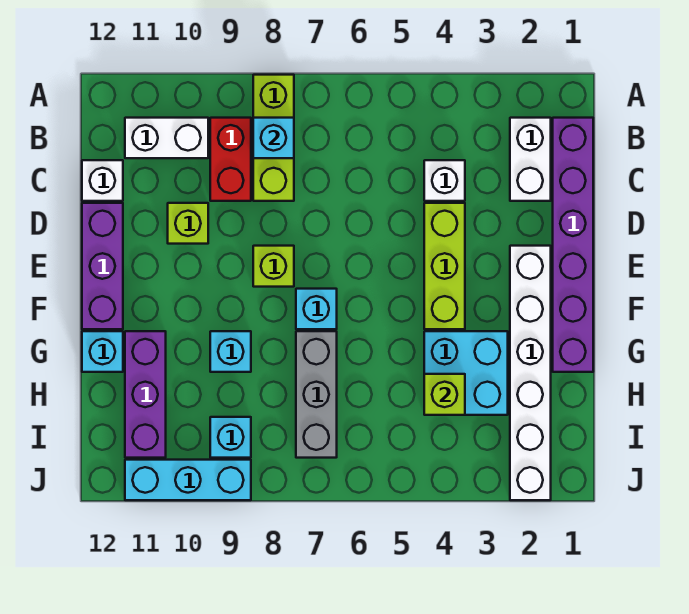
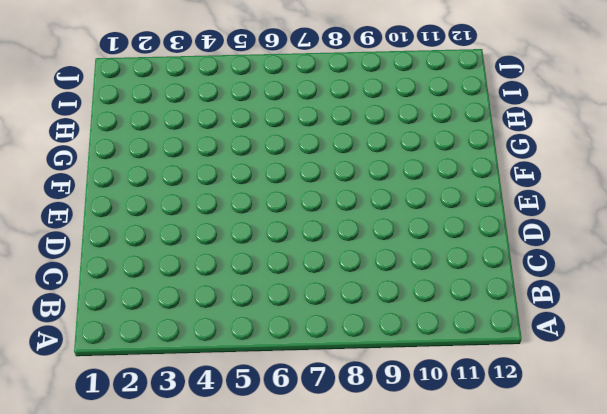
none -> lime 1x3 brick [253,75,294,201]
none -> purple 1x6 brick [553,118,593,372]
none -> white 1x2 brick [510,118,551,201]

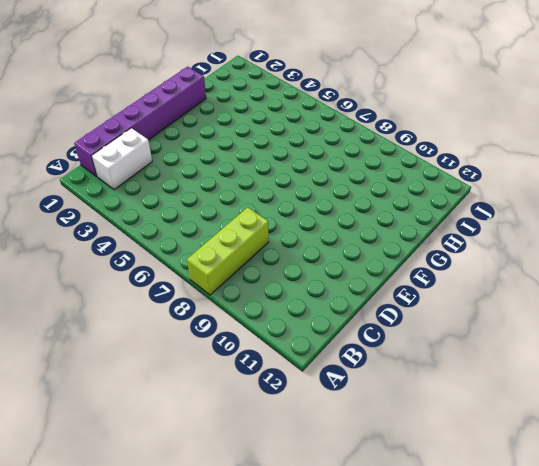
none -> red 1x2 brick [210,118,251,201]
none -> white 1x2 brick [125,118,208,158]
none -> white 1x1 brick [424,160,465,201]

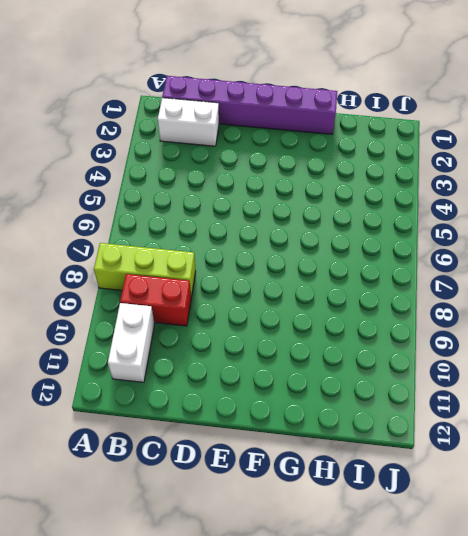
none -> white 1x1 brick [424,160,465,201]
none -> white 1x1 brick [82,160,123,201]
none -> lime 1x3 brick [424,203,465,329]

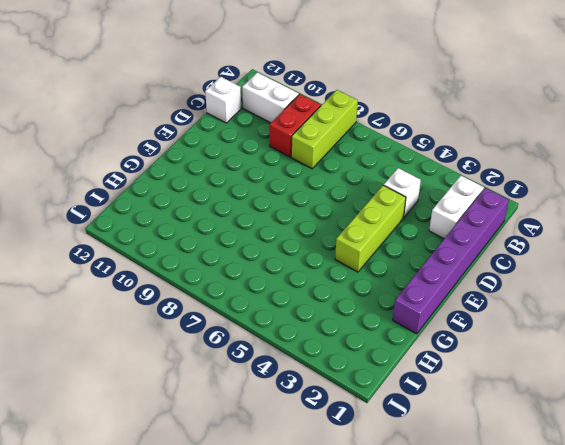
none -> lime 1x1 brick [168,203,208,244]
none -> purple 1x3 brick [82,203,123,329]
none -> white 1x6 brick [510,246,551,500]

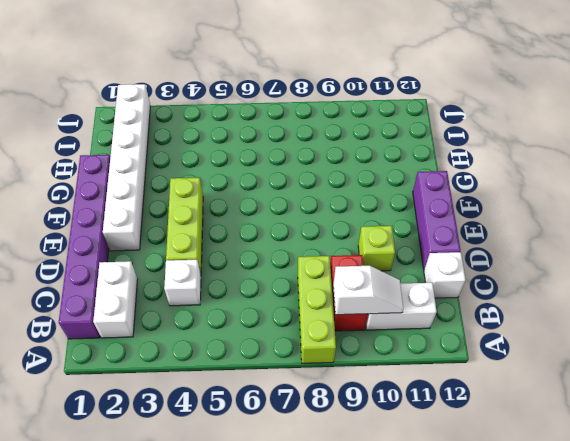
white 1x2 slope [333,266,403,315] -> none
none -> lime 1x1 brick [253,246,294,287]
none -> cyan 1x1 brick [296,289,337,329]
none -> cyan 2x2 brick [424,331,508,415]

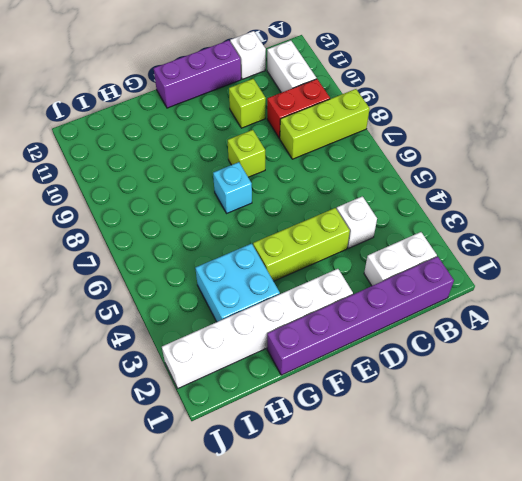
none -> grey 1x3 brick [296,331,337,458]
none -> cyan 1x1 brick [210,331,251,372]
none -> purple 1x3 brick [125,331,166,458]

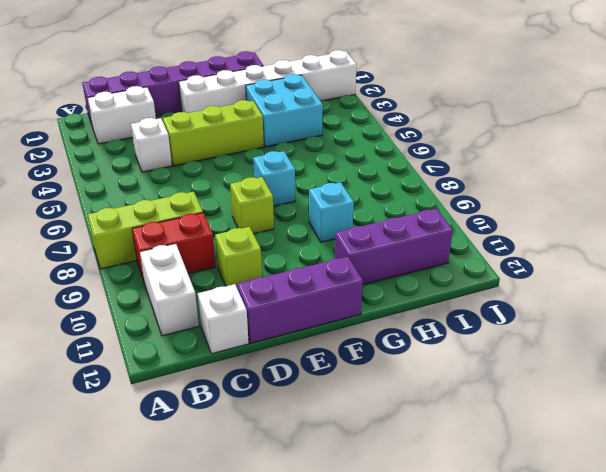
none -> grey 1x3 brick [296,331,337,458]
none -> cyan 1x1 brick [82,331,123,372]
none -> cyan 1x1 brick [210,417,251,458]

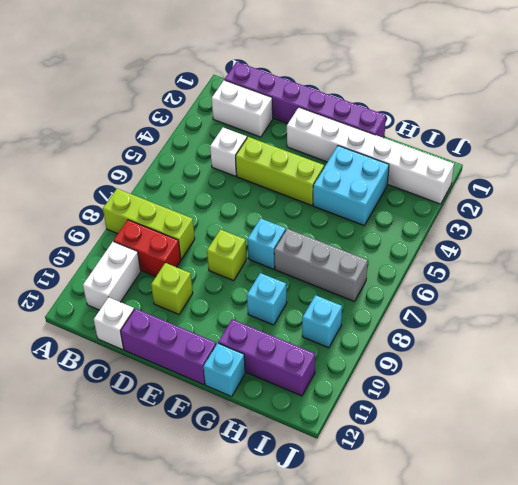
none -> cyan 1x3 brick [125,460,251,500]
none -> cyan 1x1 brick [253,118,294,158]
none -> lime 1x1 brick [424,374,465,415]

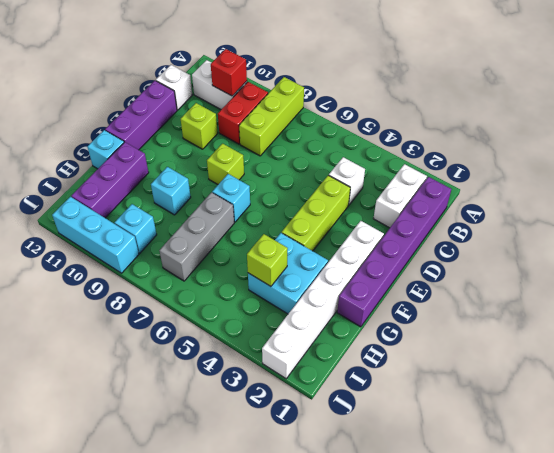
red 1x1 brick [211,49,247,96] -> none
none -> cyan 1x1 brick [253,118,294,158]

